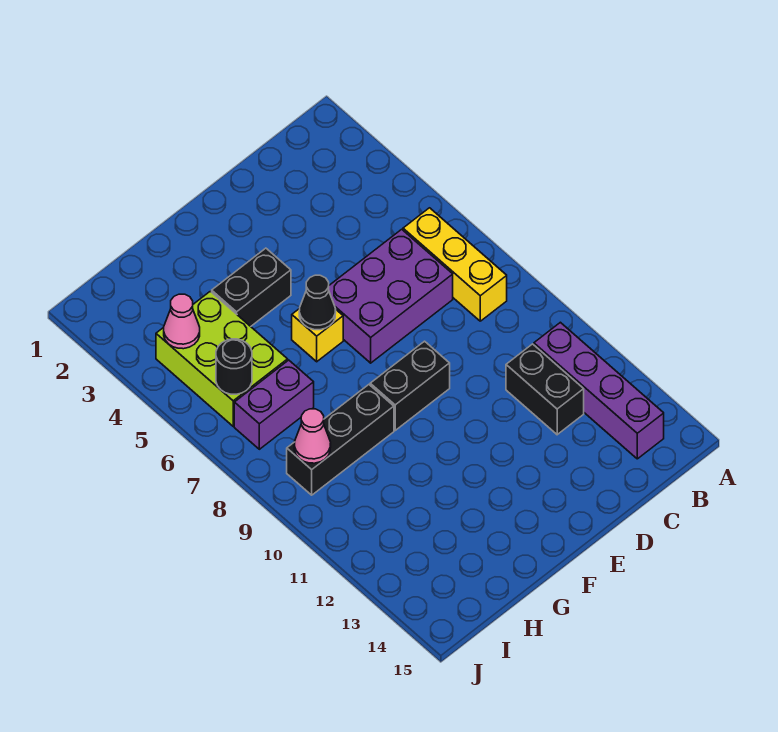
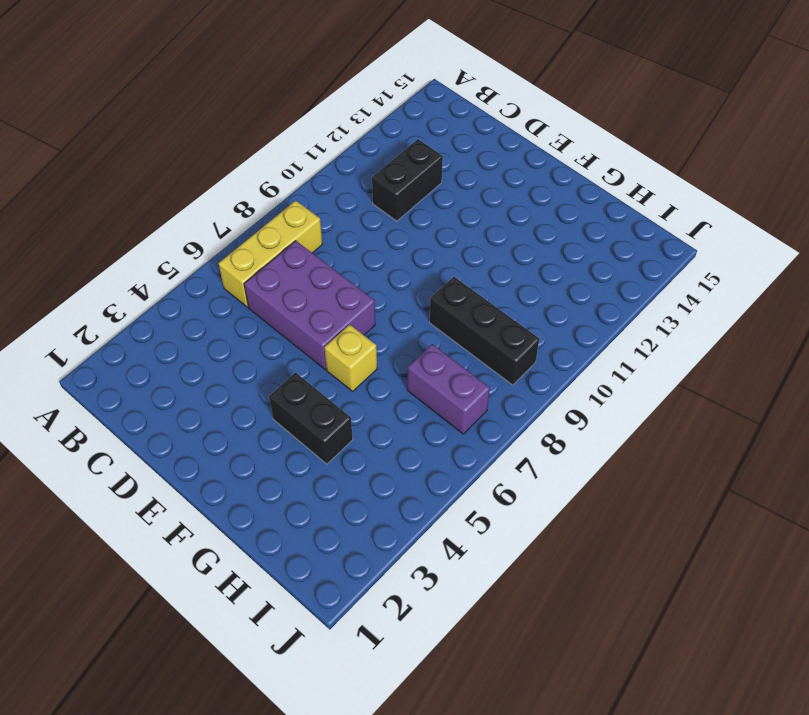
none -> purple 1x4 brick [534,322,664,459]
none -> black 1x2 brick [370,341,450,430]
none -> lime 2x3 brick [156,291,288,426]

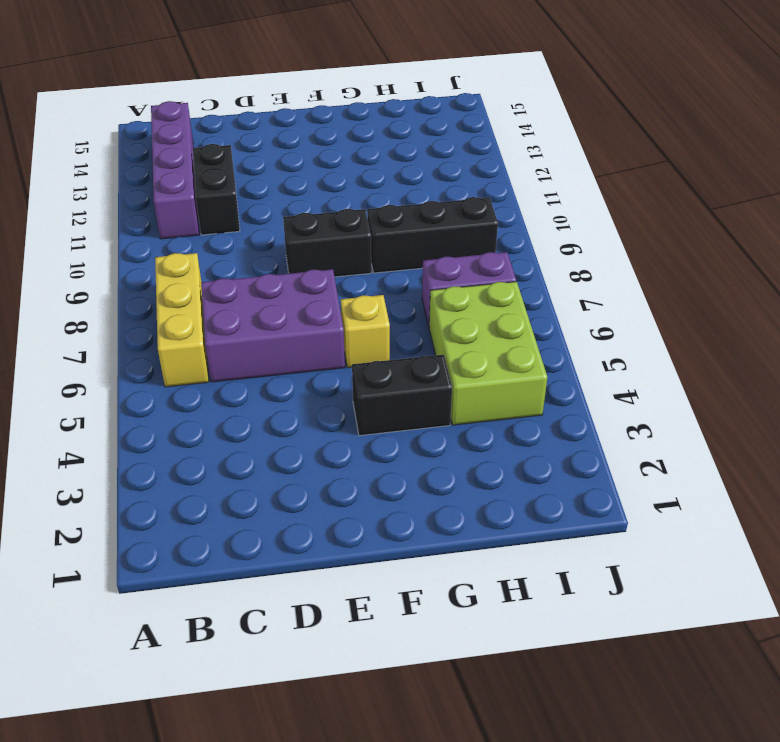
none -> black 1x1 cone [299,275,336,330]
none -> pink 1x1 cone [164,294,200,349]
none -> black 1x1 round brick [216,339,252,394]

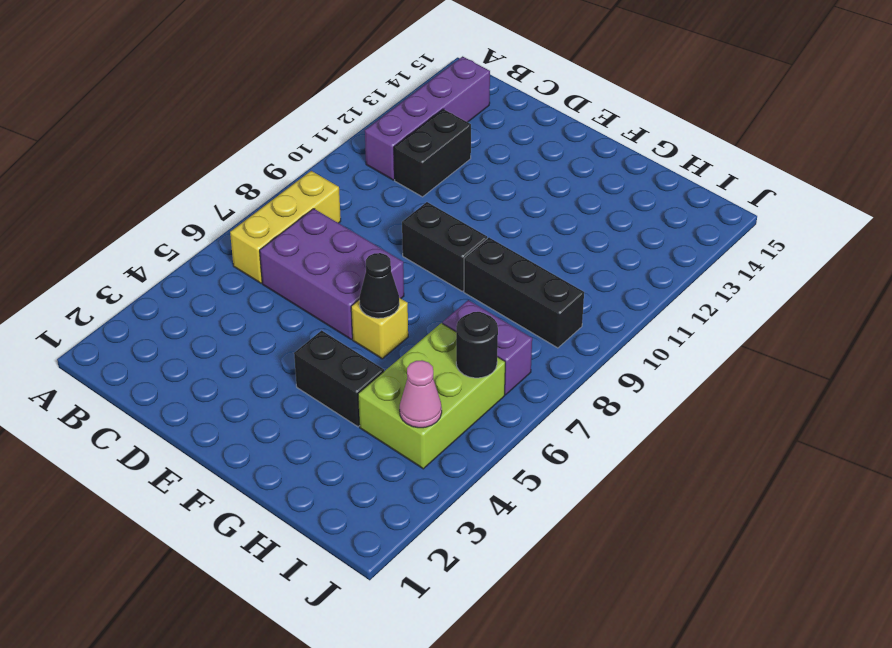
none -> pink 1x1 cone [294,409,331,463]

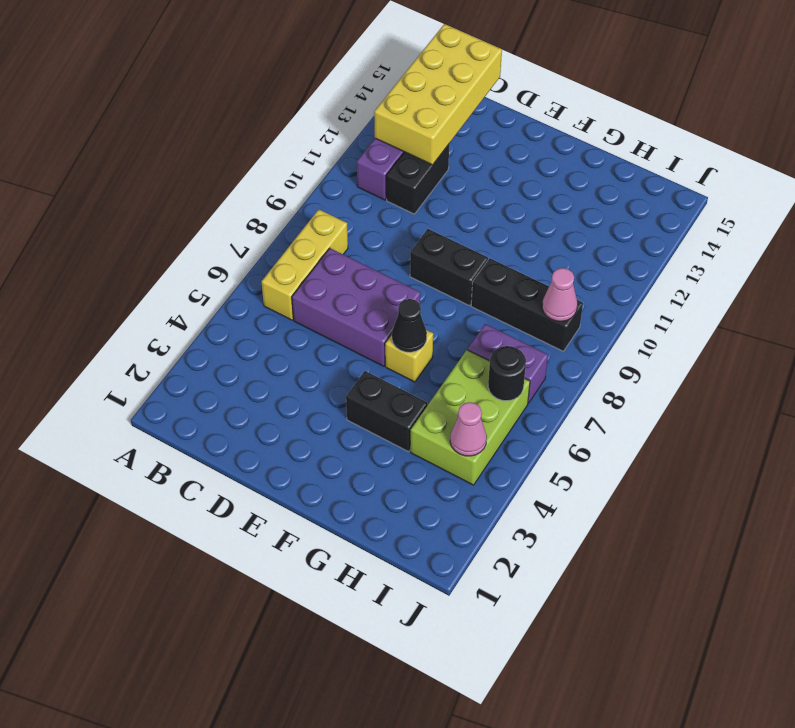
yellow 2x4 brick [374,24,502,165] -> none

